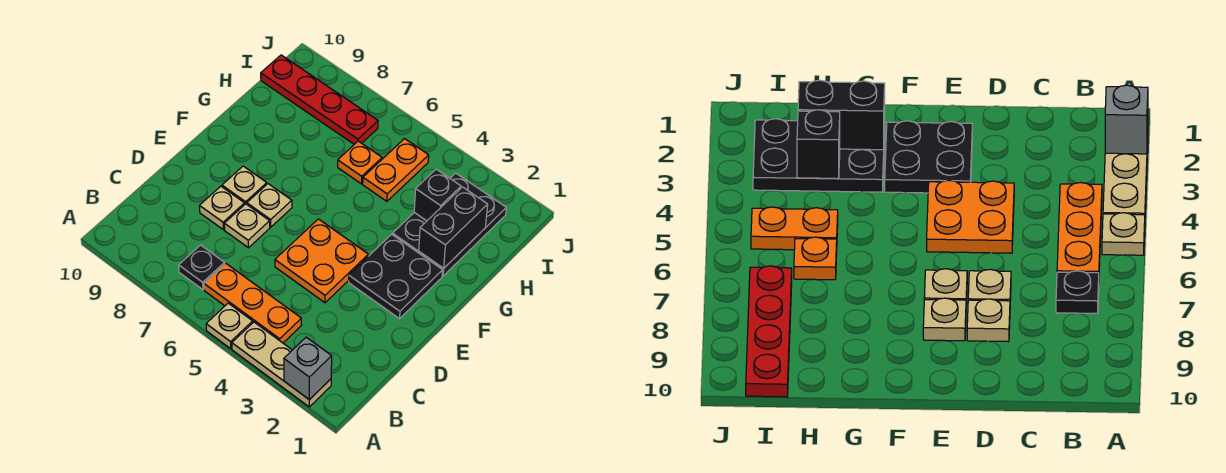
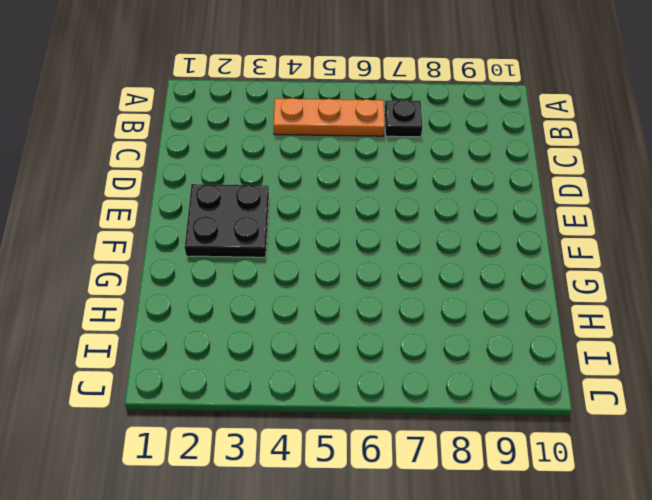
none -> tan 1x3 plate [232,322,331,407]
none -> tan 1x1 plate [206,303,253,349]
none -> orange 2x2 plate [275,219,368,303]

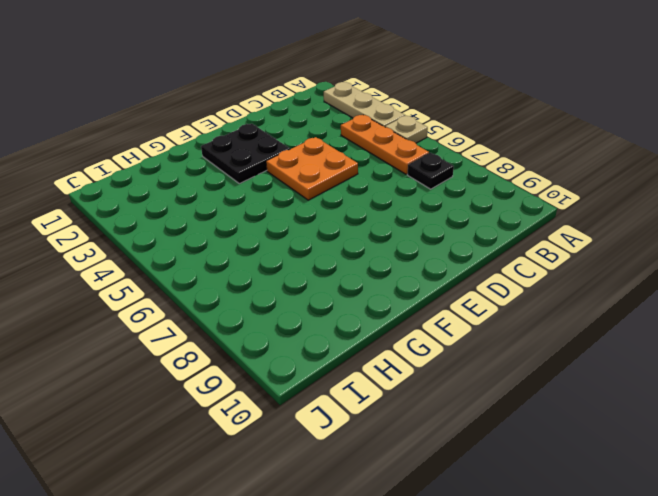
none -> tan 1x1 plate [224,204,270,248]
none -> tan 1x1 plate [200,186,245,230]
none -> tan 1x1 plate [247,184,292,227]

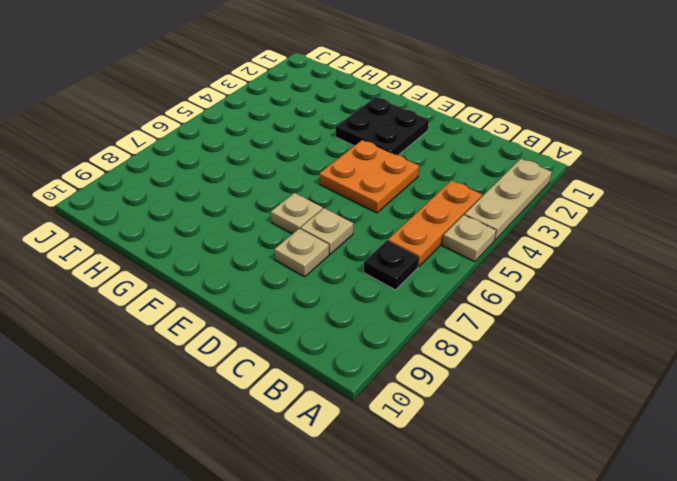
none -> tan 1x1 plate [222,166,267,204]
none -> black 2x3 plate [393,173,506,276]
none -> orange 1x2 plate [363,139,429,201]

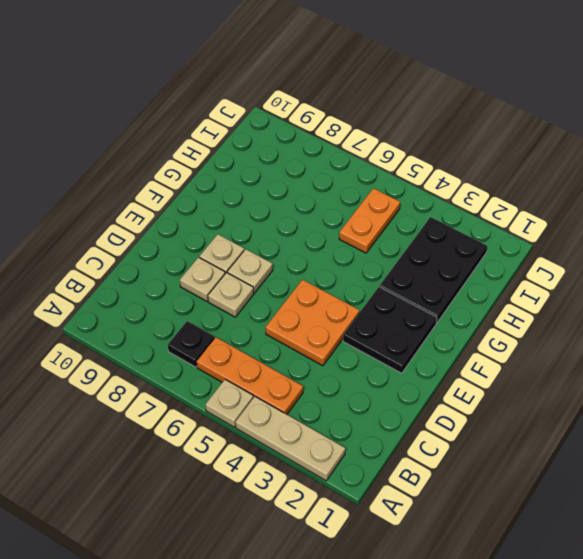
none -> orange 1x1 plate [338,141,382,184]
none -> red 1x4 plate [261,55,378,144]
none -> grey 1x1 brick [284,337,332,400]

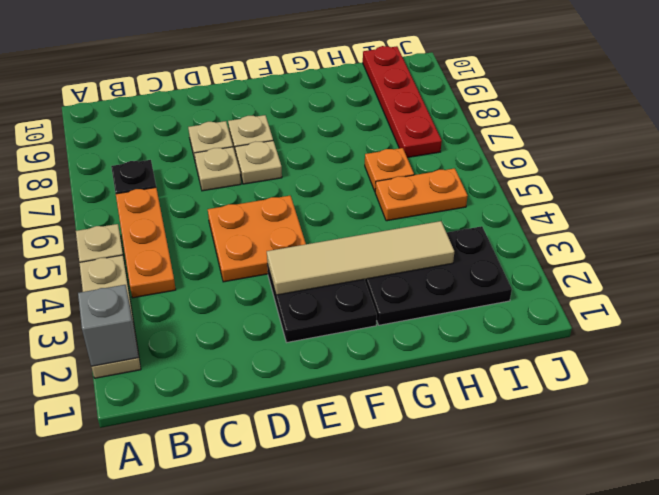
tan 1x4 tile [267,221,454,295] -> black 1x1 brick [414,169,461,221]
none -> black 1x2 brick [419,187,488,268]

